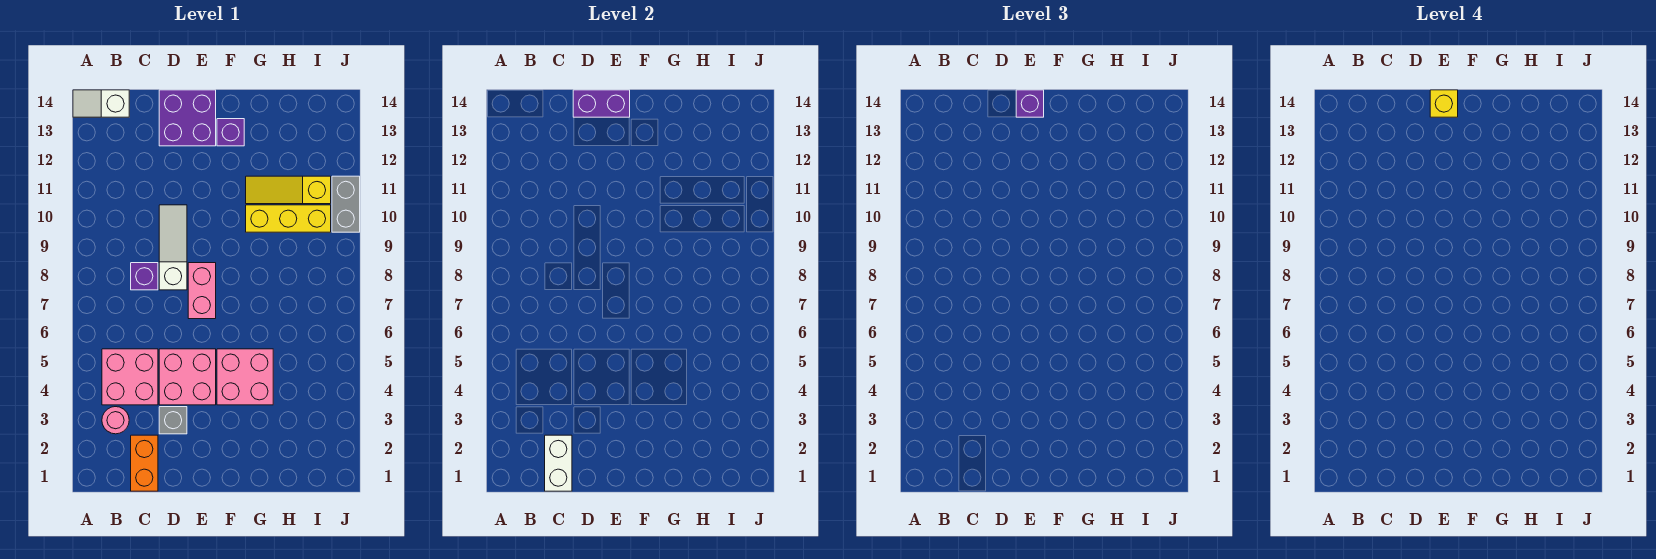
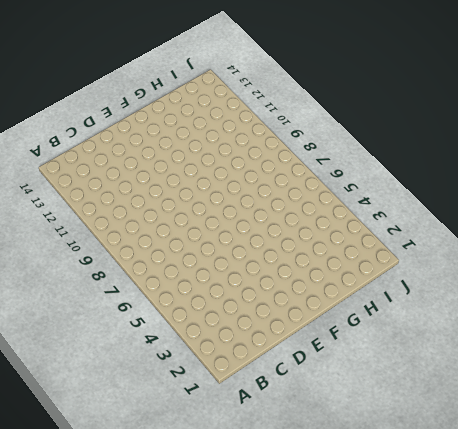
none -> white 1x2 slope [73,90,129,117]
none -> pink 1x1 round brick [102,407,129,434]
none -> pink 2x2 brick [102,349,158,405]

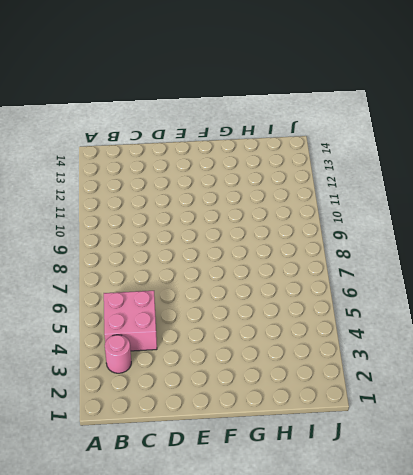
none -> white 1x2 slope [73,90,129,117]
none -> orange 1x2 brick [131,435,158,491]
none -> purple 1x1 brick [131,263,158,290]

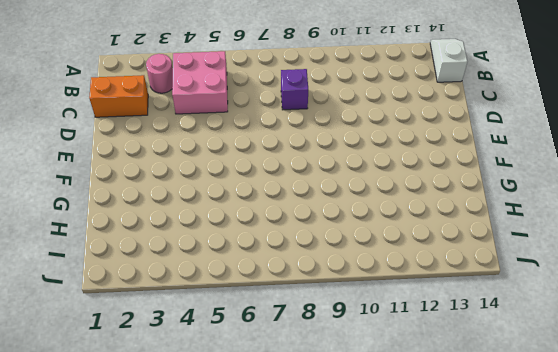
none -> grey 1x1 brick [159,407,187,434]
none -> pink 2x2 brick [159,349,216,405]
none -> white 1x3 slope [159,205,187,290]

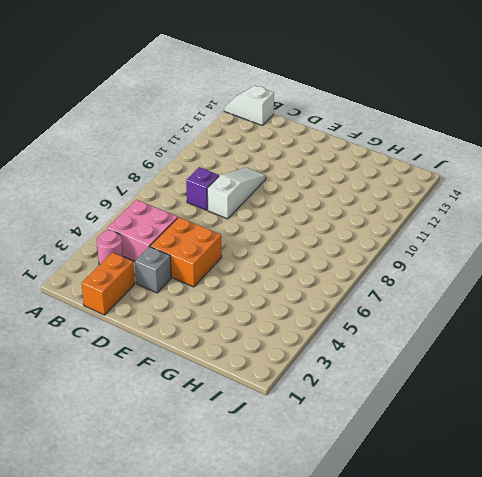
orange 2x2 brick [150,217,222,287] -> pink 2x2 brick [159,349,216,405]
none -> purple 2x2 brick [159,90,216,146]
none -> pink 1x2 brick [188,263,216,319]
none -> pink 2x2 brick [217,349,273,405]

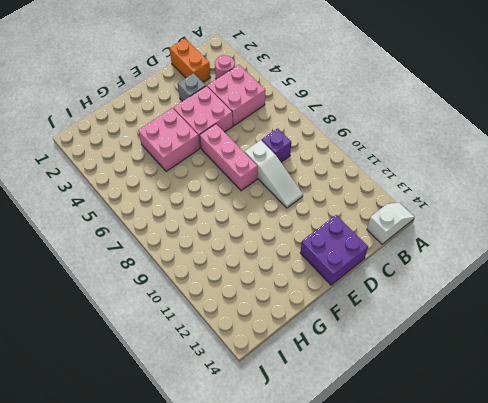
pink 1x3 brick [200,124,257,191] -> pink 1x2 brick [188,263,216,319]
none -> purple 1x1 brick [217,119,244,146]
none -> yellow 1x3 brick [246,205,331,232]
none -> yellow 1x3 slope [246,176,331,204]

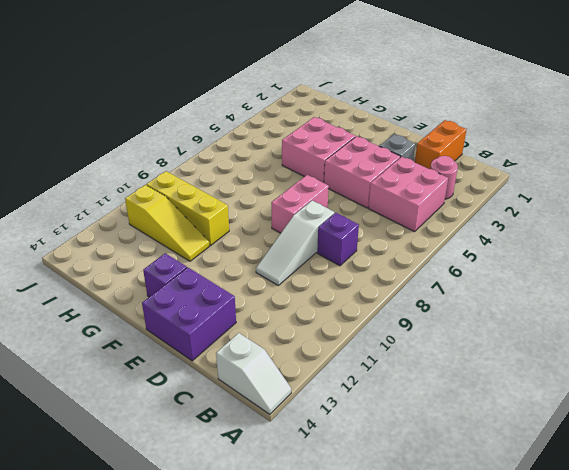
none -> grey 1x2 brick [332,176,360,232]
none -> white 1x2 brick [545,435,572,491]
none -> purple 1x2 brick [573,90,630,117]

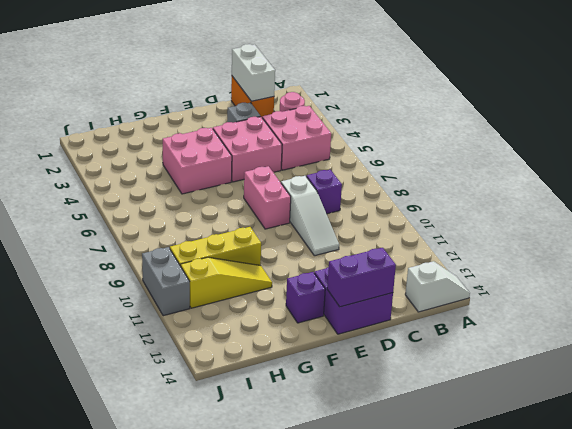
none -> purple 1x1 brick [1016,90,1044,117]
none -> yellow 1x1 brick [1430,90,1458,117]

